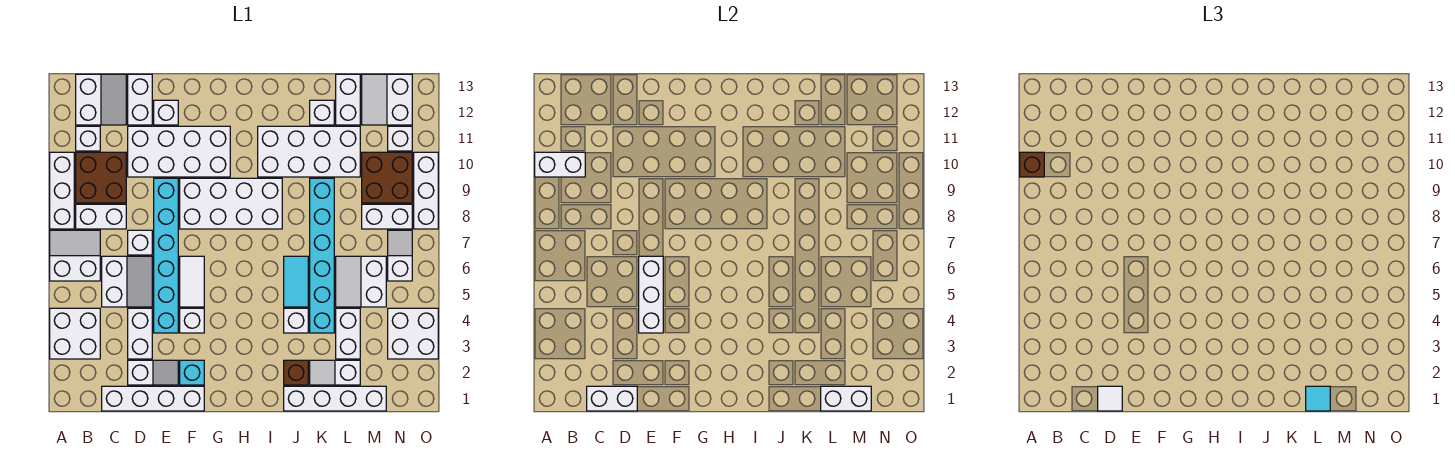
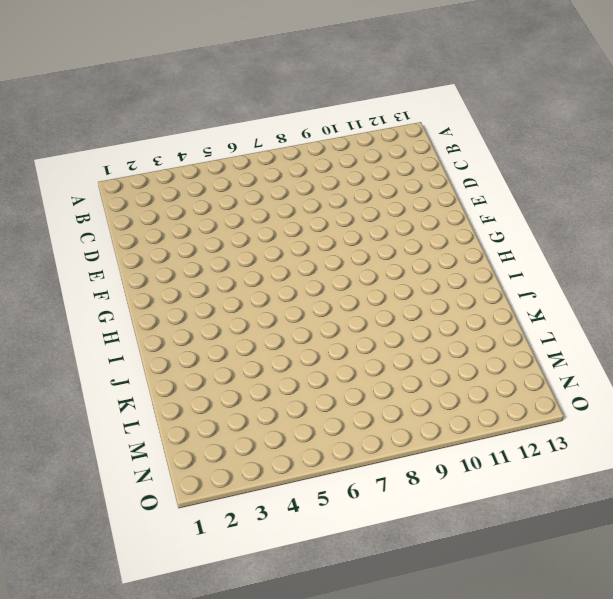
none -> white 2x2 brick [50,308,100,359]
none -> white 2x2 slope [50,230,100,281]
none -> white 1x3 brick [50,152,74,229]
none -> white 1x2 brick [76,204,126,229]

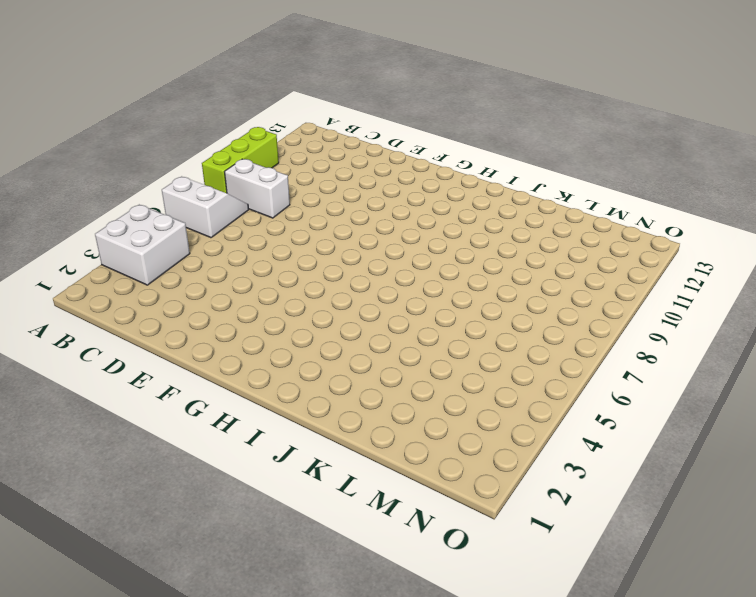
lime 1x3 brick [202,127,279,193] -> white 1x3 brick [50,152,74,229]
none -> brown 2x2 brick [76,152,126,203]
none -> white 1x1 brick [76,126,100,151]
none -> white 2x2 slope [76,74,126,125]
none -> white 1x4 brick [102,386,204,411]

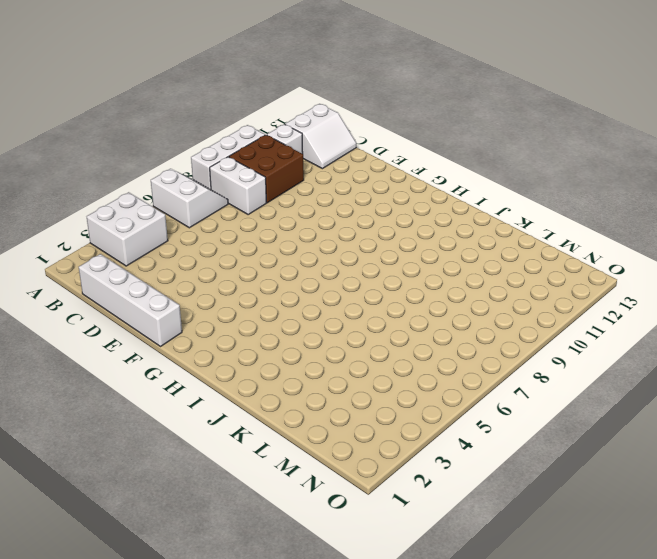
none -> white 2x2 slope [102,256,152,307]
none -> white 1x2 slope [128,360,178,385]
none -> white 1x2 brick [128,308,152,359]
none -> white 1x1 brick [128,230,152,255]

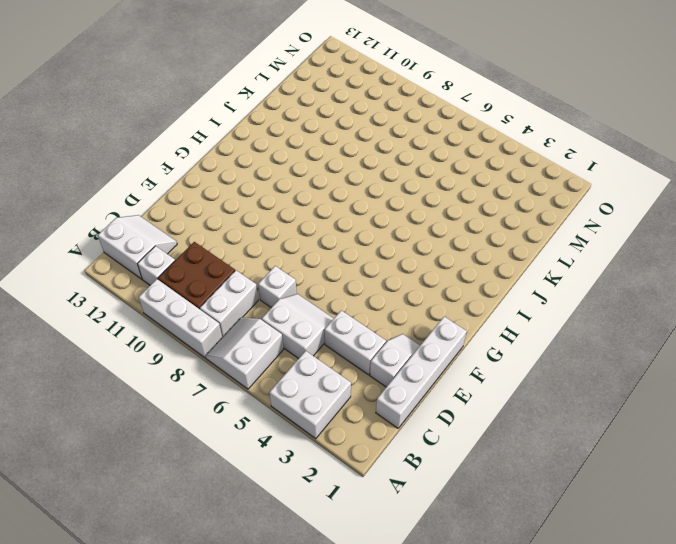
none -> white 2x4 brick [128,126,230,177]
none -> white 1x2 brick [128,74,152,125]
none -> cyan 1x6 brick [154,178,178,333]
none -> white 1x1 brick [154,100,178,125]

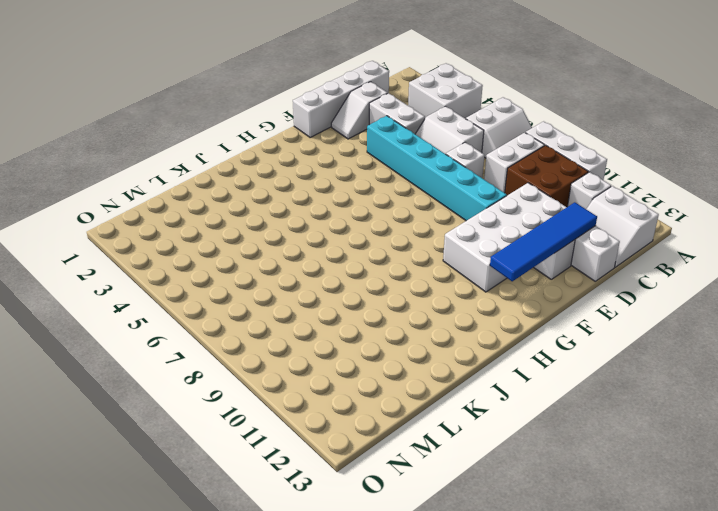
blue 1x4 tile [490,202,597,281] -> none
none -> cyan 1x1 brick [180,360,204,385]
none -> white 1x1 brick [180,308,204,333]
none -> white 1x2 tile [180,256,204,307]
none -> white 2x4 brick [180,178,282,229]

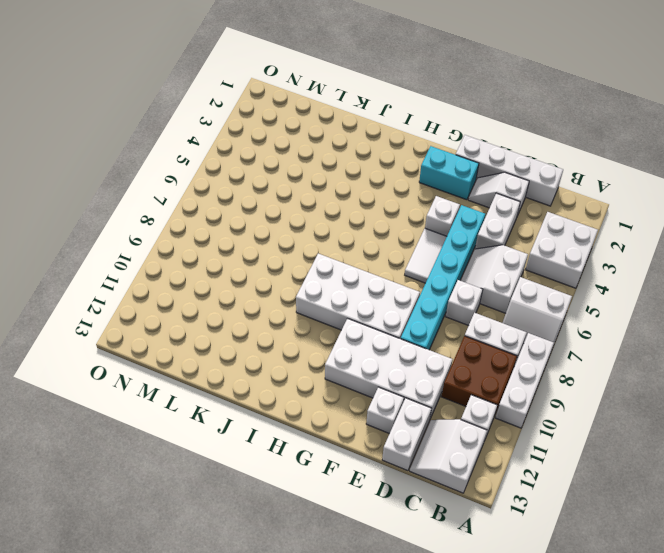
cyan 1x2 brick [419,146,479,200] -> cyan 1x1 brick [180,360,204,385]
none -> white 2x4 brick [258,126,360,177]
none -> white 1x4 brick [284,386,386,411]
none -> brown 1x1 brick [284,360,308,385]
none -> white 1x1 brick [284,308,308,333]

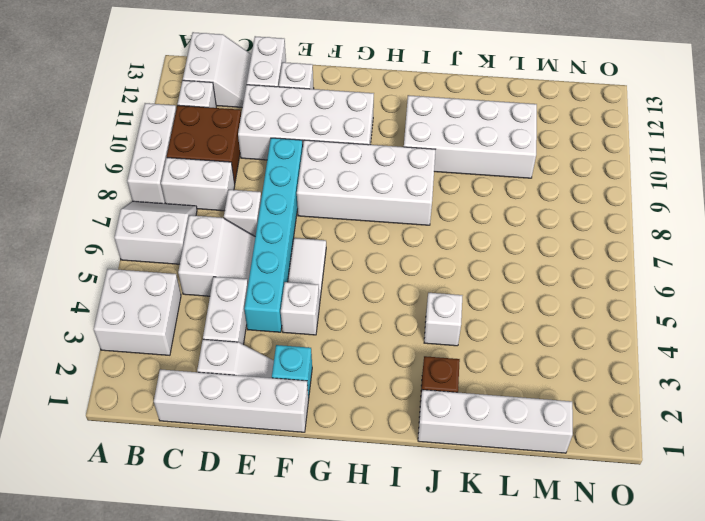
none -> cyan 1x2 tile [284,256,308,307]
none -> white 1x2 slope [310,360,360,385]
none -> cyan 1x6 brick [310,178,334,333]
none -> white 1x1 brick [310,100,334,125]

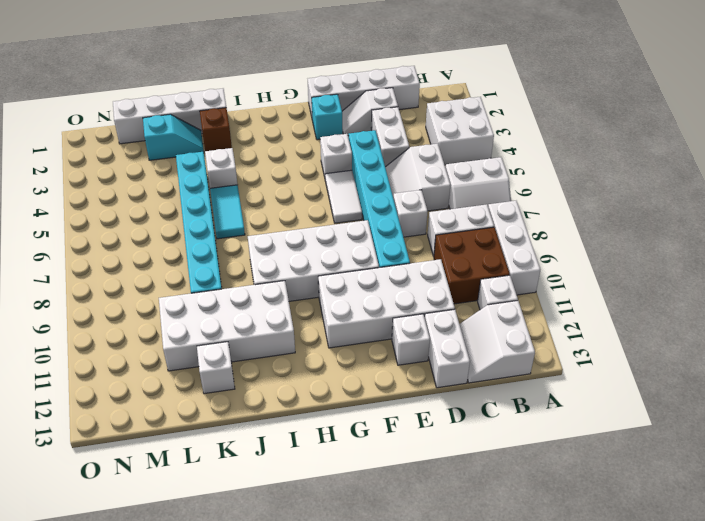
cyan 1x2 slope [143,114,204,160] -> white 1x2 slope [310,360,360,385]
none -> white 1x2 brick [336,308,360,359]
none -> white 2x2 slope [336,256,386,307]
none -> white 1x2 brick [336,74,360,125]
none -> white 1x2 brick [362,204,412,229]

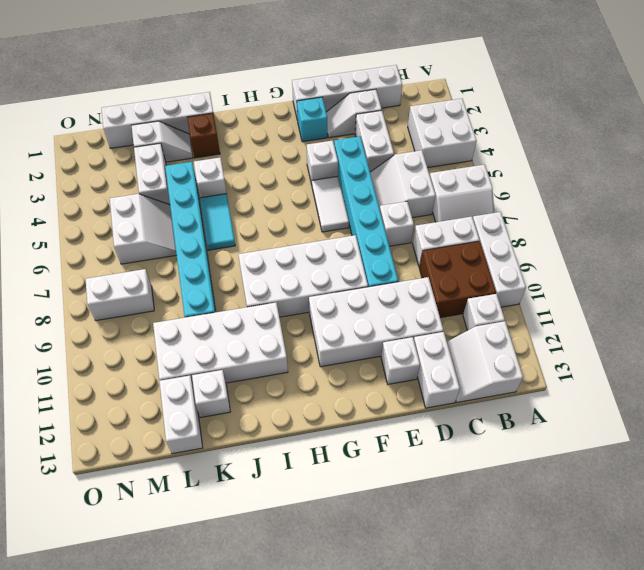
none -> brown 2x2 brick [362,152,412,203]
none -> white 2x2 slope [362,74,412,125]
none -> white 2x2 brick [388,308,438,359]
none -> white 1x2 slope [388,230,412,281]

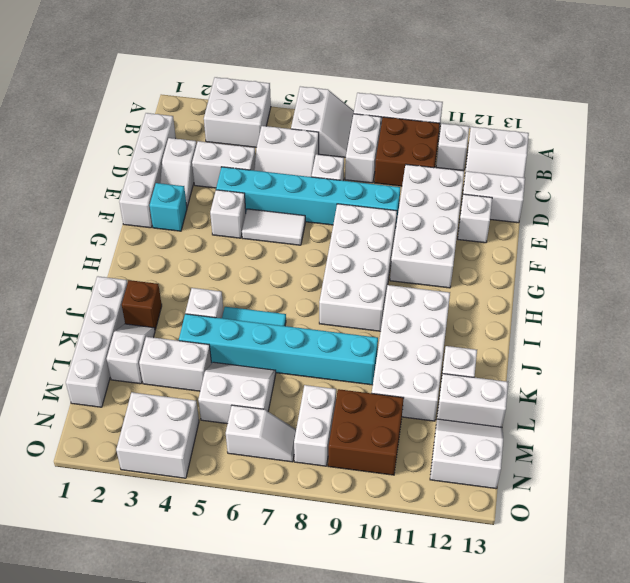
none -> white 1x1 brick [388,126,412,151]
none -> white 1x3 brick [414,152,438,229]
none -> white 1x2 brick [535,152,585,177]
none -> white 1x2 brick [587,386,637,411]

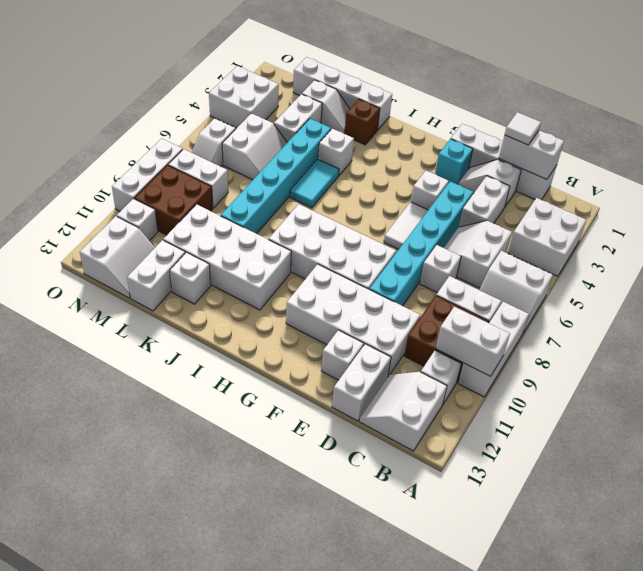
none -> white 1x3 brick [639,256,663,333]
none -> white 1x2 brick [821,386,871,411]
none -> brown 1x1 brick [1020,152,1044,177]
none -> cyan 1x1 tile [1306,386,1330,411]

